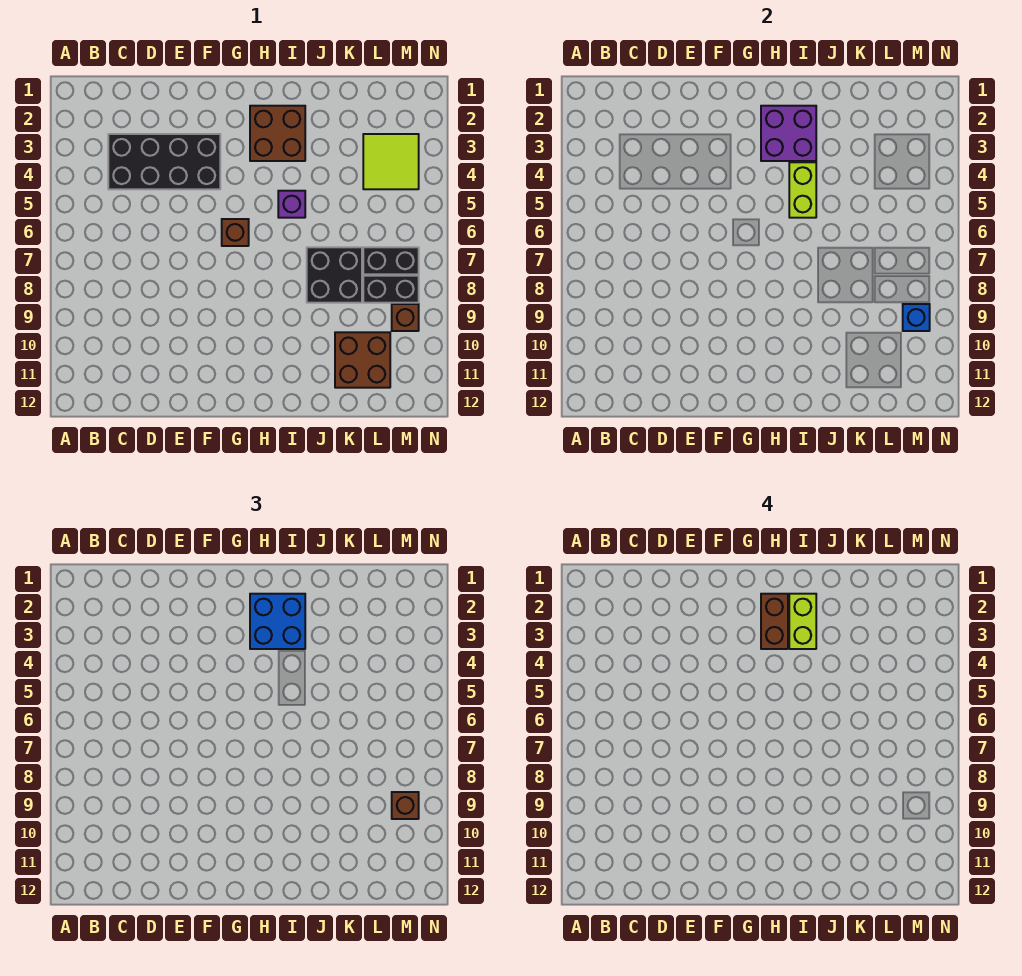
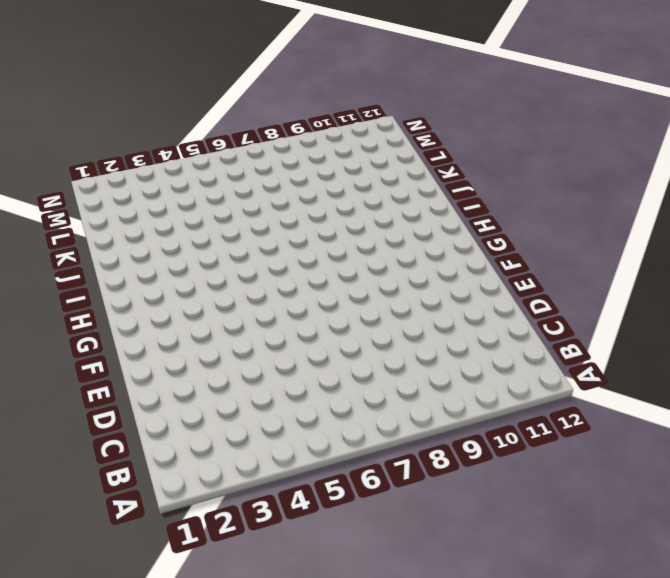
none -> black 2x4 brick [108,134,220,189]
none -> brown 1x1 brick [222,219,249,246]
none -> brown 2x2 brick [250,106,305,161]

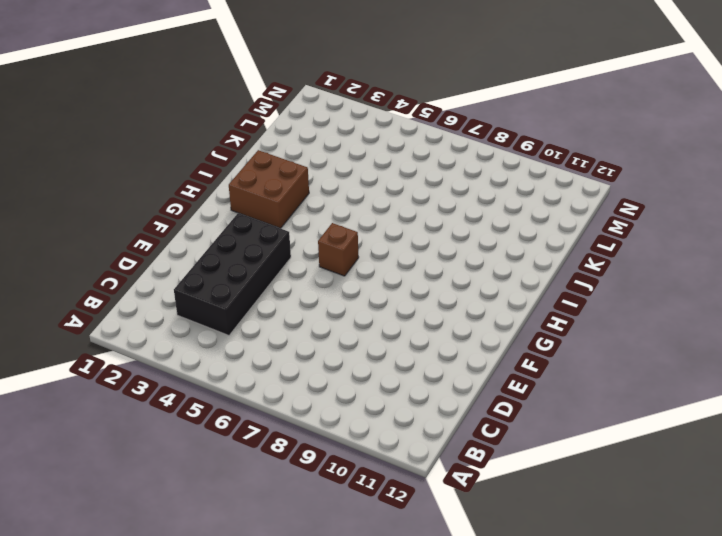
none -> purple 1x1 brick [278,191,305,218]
none -> black 2x2 brick [307,247,362,303]
none -> brown 2x2 brick [335,332,390,388]

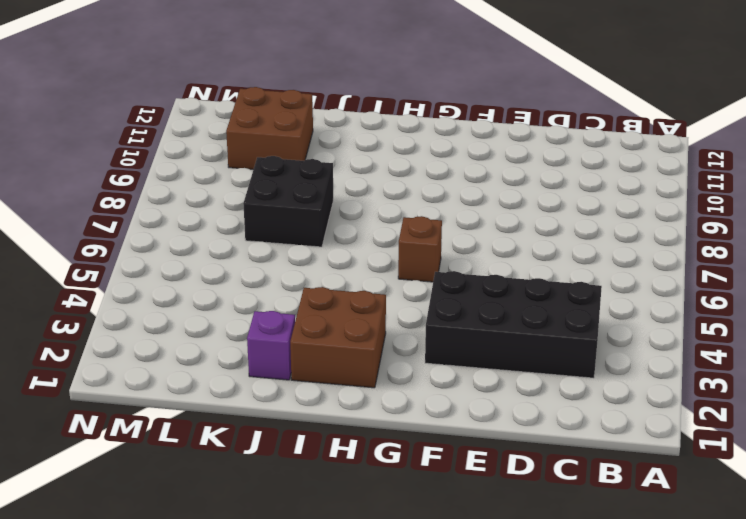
purple 1x1 brick [247,311,295,380] -> purple 1x1 brick moved to [278,191,305,218]
none -> lime 2x2 tile [363,134,419,189]
none -> black 1x2 brick [363,247,419,274]
none -> black 1x2 brick [363,276,419,303]

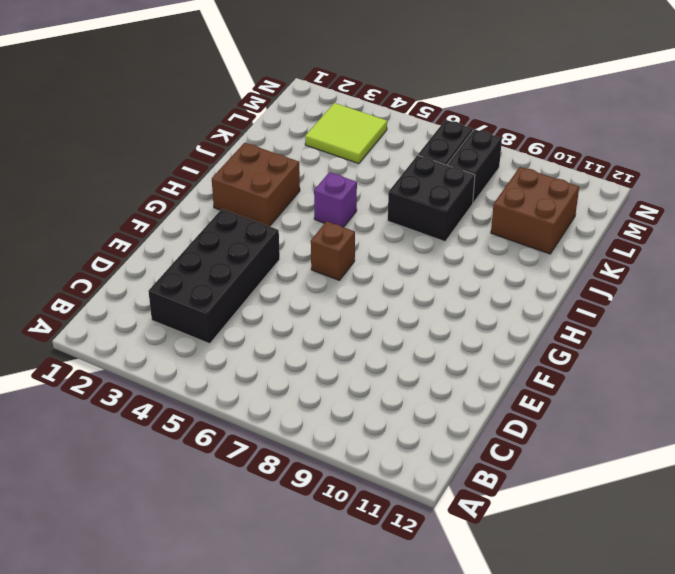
none -> brown 1x1 brick [392,304,419,331]
none -> purple 2x2 brick [761,106,816,161]
none -> lime 1x2 brick [789,162,816,218]

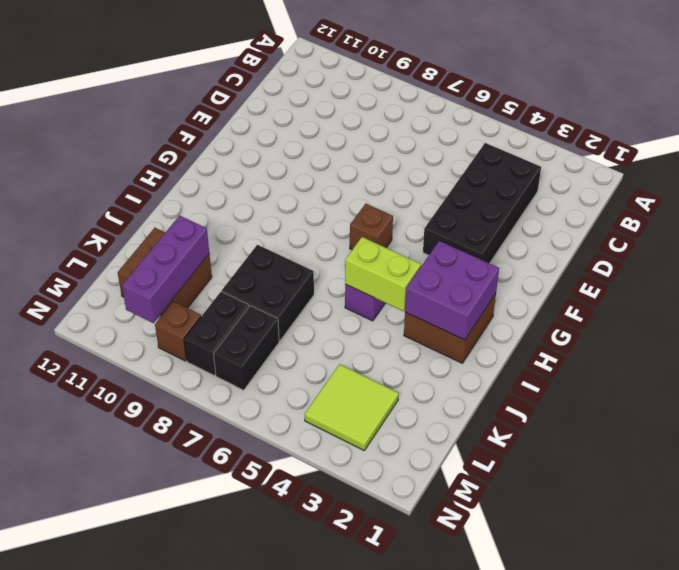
purple 1x3 brick [122,215,209,323] -> none
none -> blue 1x1 brick [903,304,930,331]
none -> blue 2x2 brick [250,594,305,649]
none -> brown 1x1 brick [392,792,419,819]

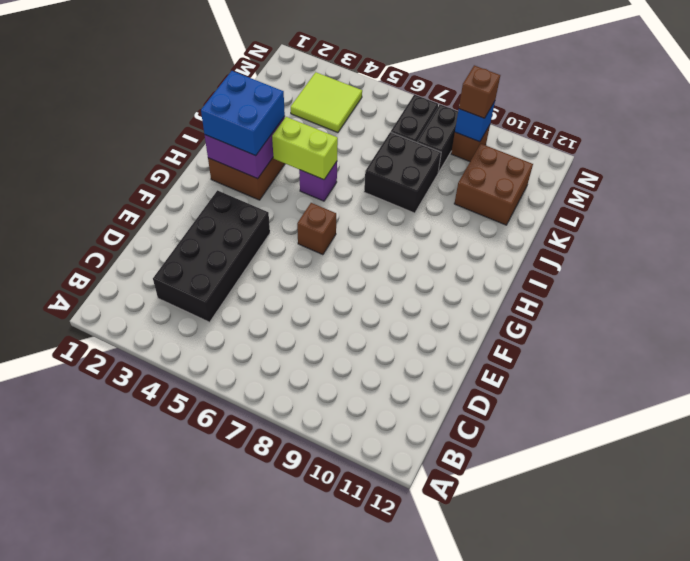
none -> brown 1x2 brick [761,594,788,649]
none -> lime 1x2 brick [789,594,816,649]

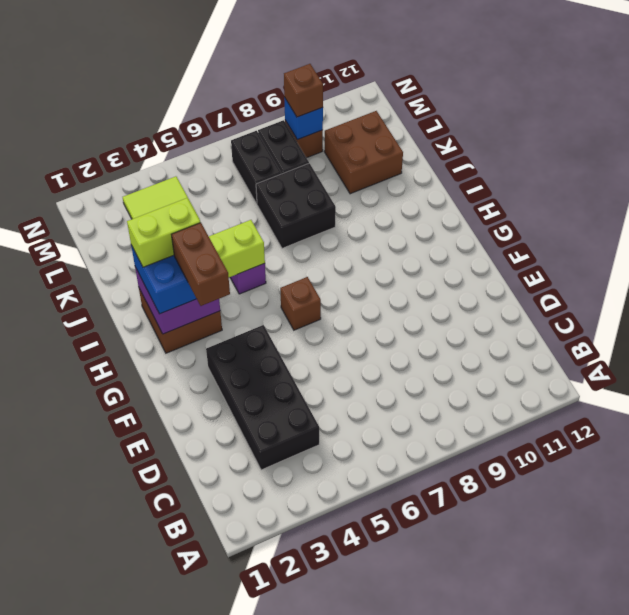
brown 1x2 brick [171,223,230,306] -> brown 1x2 brick turned to [761,594,788,649]

